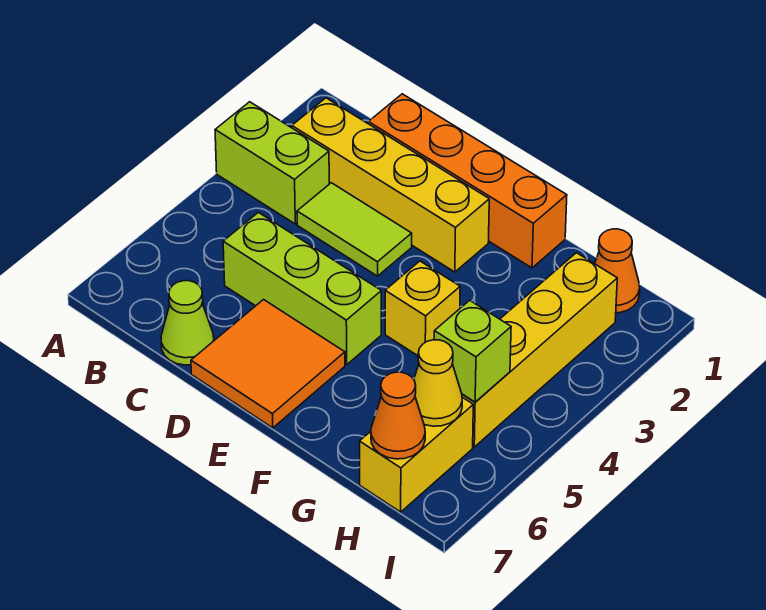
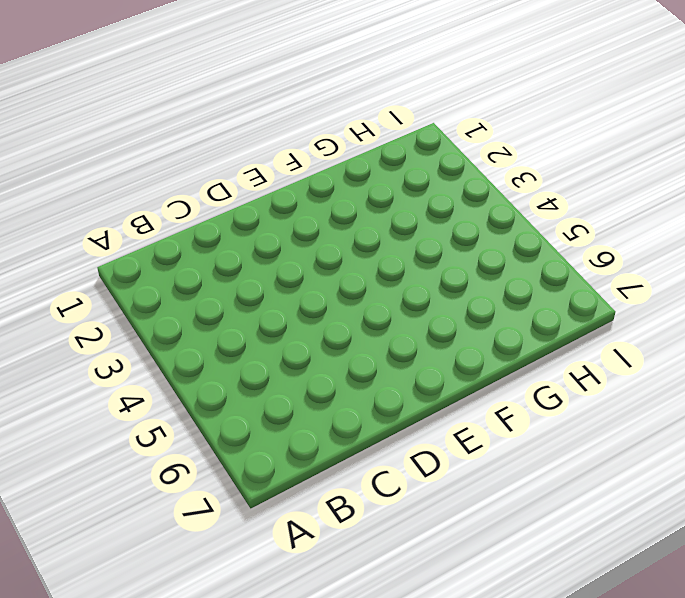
none -> lime 1x2 brick [215,102,329,224]
none -> yellow 1x4 brick [292,98,489,272]
none -> orange 1x4 brick [368,94,567,268]

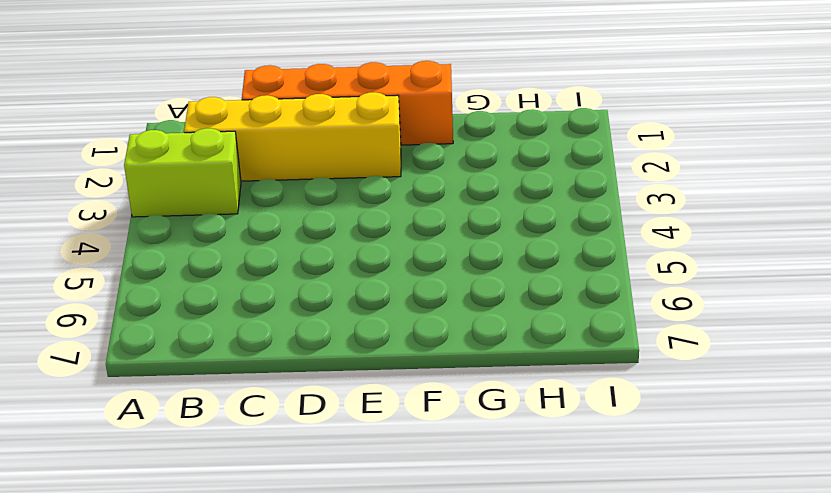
none -> lime 1x2 tile [297,183,412,276]
none -> lime 1x3 brick [223,212,381,364]
none -> lime 1x1 cone [161,281,214,365]

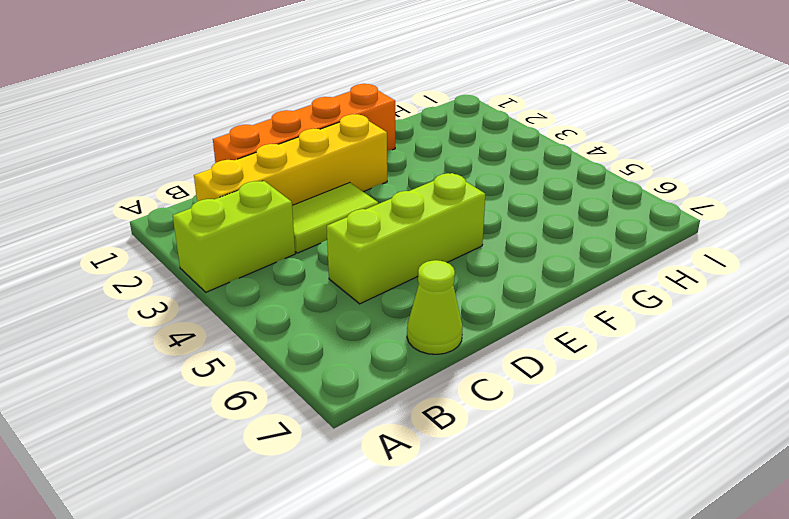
none -> orange 2x2 tile [191,300,345,428]
none -> yellow 1x1 brick [385,261,460,356]
none -> orange 1x1 cone [595,229,640,313]

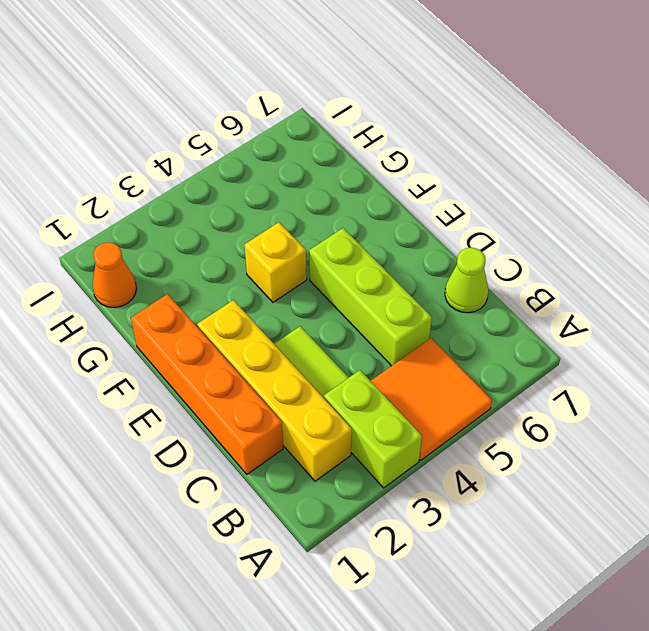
orange 2x2 tile [371,338,492,460] -> orange 2x2 tile moved to [191,300,345,428]
none -> yellow 1x4 brick [462,253,617,447]
none -> yellow 1x2 brick [360,397,473,512]
none -> lime 1x1 brick [434,300,511,402]

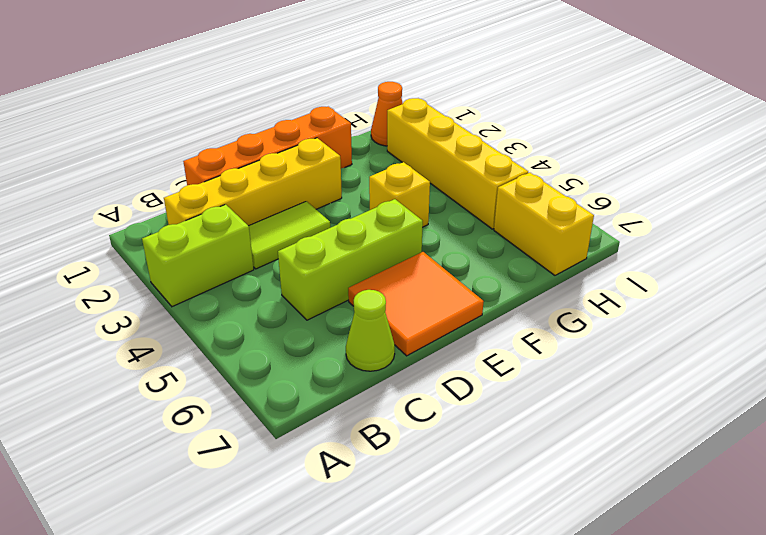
none -> lime 1x1 brick [434,300,511,402]
none -> yellow 1x1 cone [414,340,462,426]
none -> orange 1x1 cone [371,372,425,459]

